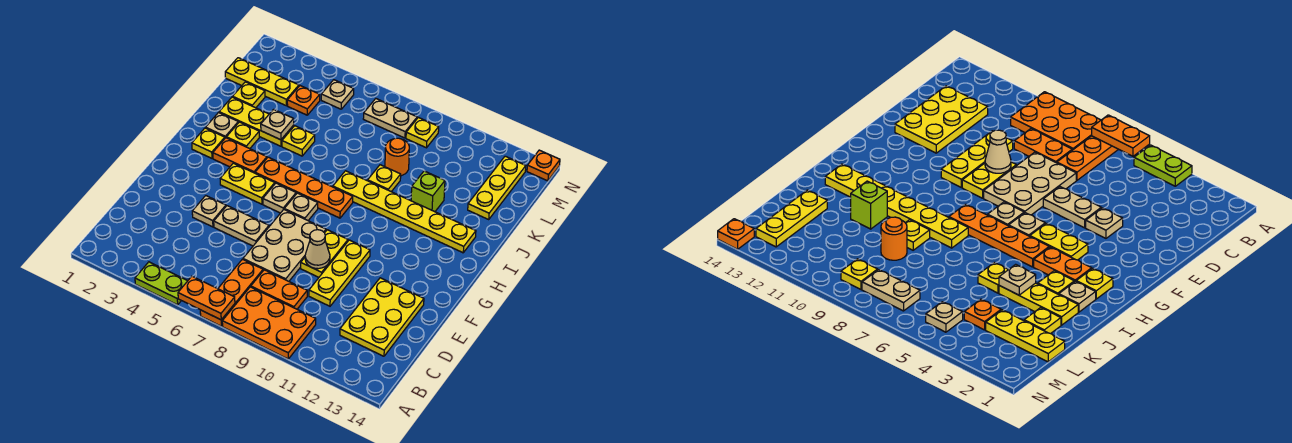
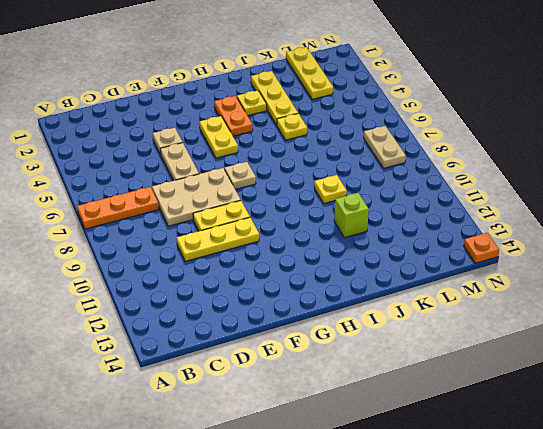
none -> lime 1x2 plate [135,262,187,305]
none -> orange 2x3 plate [222,287,316,359]
none -> orange 1x2 plate [251,270,307,309]
none -> yellow 2x3 plate [340,278,424,356]

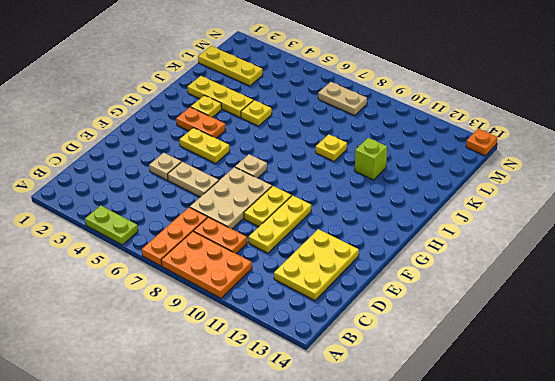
none -> tan 1x1 plate [263,183,296,213]
none -> yellow 1x1 plate [192,128,225,158]
none -> orange 1x4 plate [255,157,353,218]
none -> tan 1x1 plate [206,113,238,138]

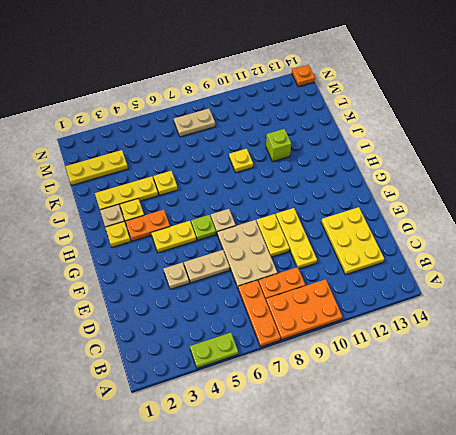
lime 1x1 plate [191,215,216,240] -> tan 1x1 plate [263,183,296,213]
none -> orange 1x4 plate [255,157,353,218]
none -> yellow 1x6 plate [333,171,476,253]
none -> yellow 1x1 plate [233,82,265,108]
none -> orange 1x1 round brick [385,138,409,176]

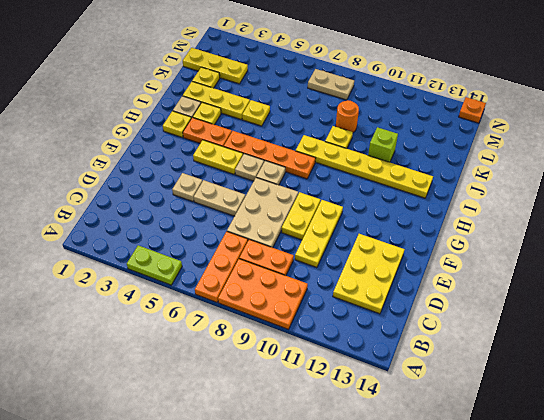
none -> yellow 1x3 plate [468,156,526,219]
none -> orange 1x1 plate [287,86,320,115]
none -> tan 1x1 plate [321,80,354,109]
none -> yellow 1x1 plate [406,118,439,148]

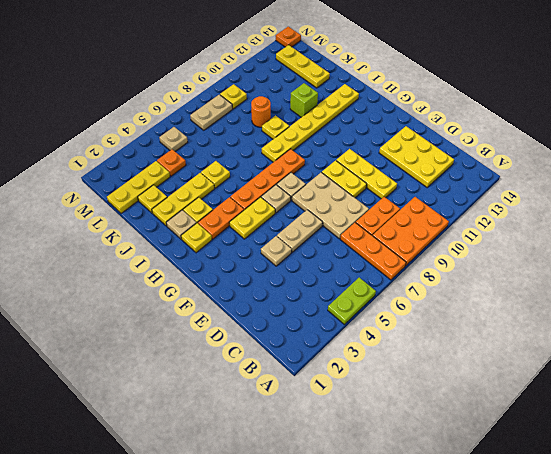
none -> orange 1x2 plate [178,276,235,320]
none -> tan 1x1 cone [305,230,330,269]
none -> tan 1x1 plate [261,109,294,140]

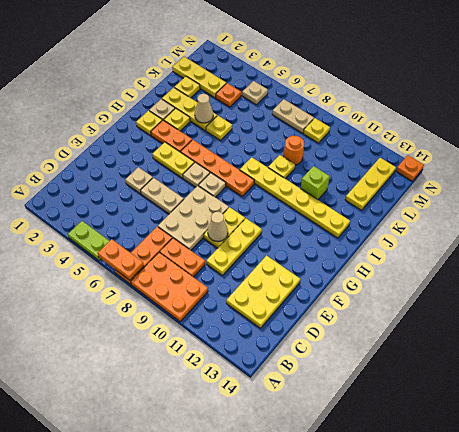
tan 1x1 cone [195,94,213,123] -> tan 1x1 plate [261,109,294,140]

